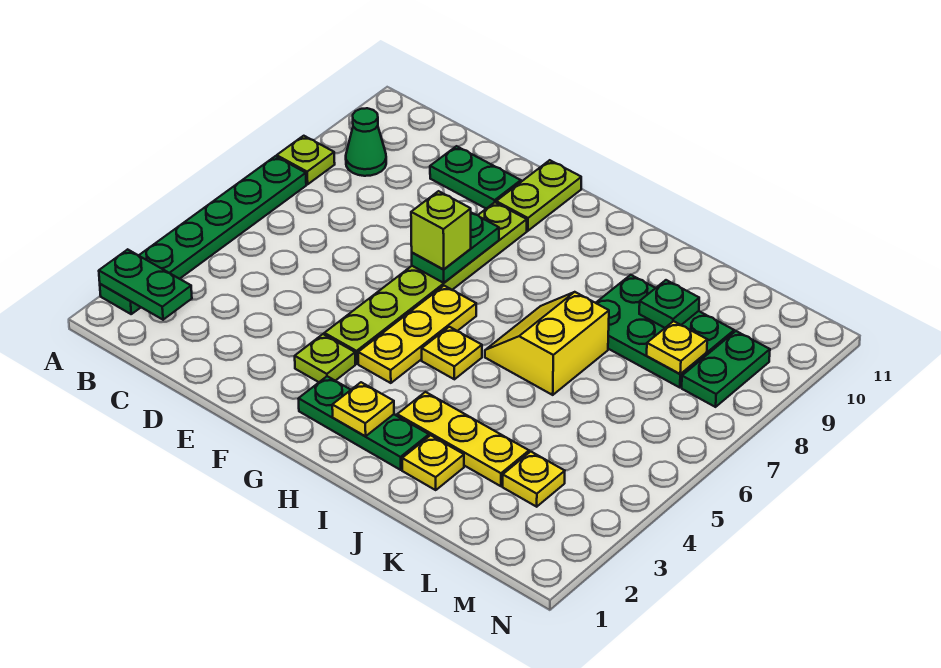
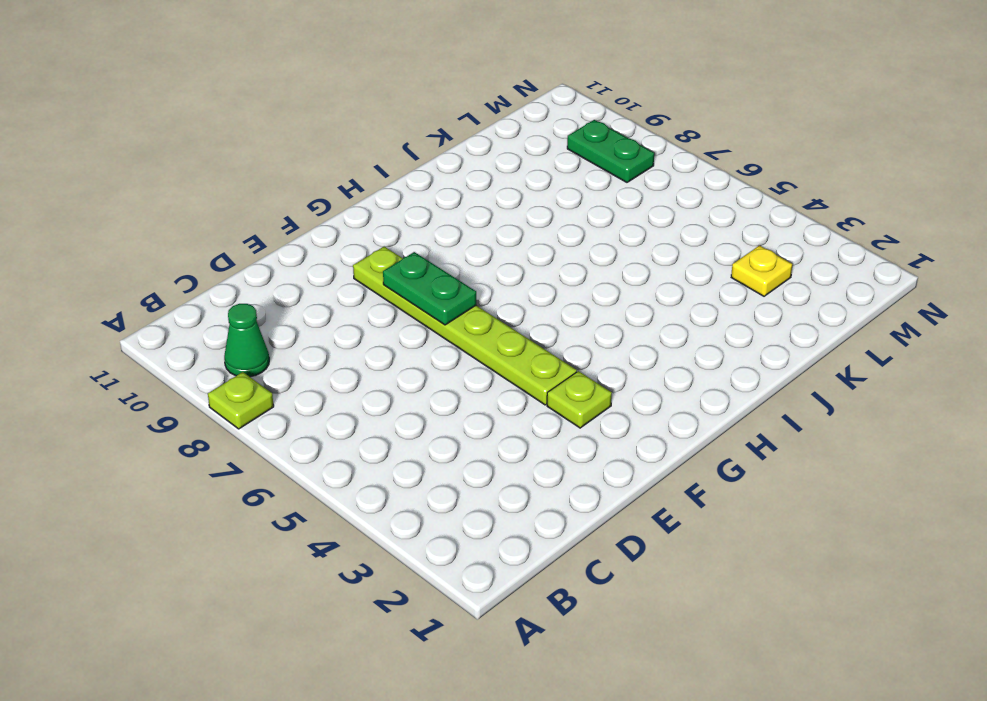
none -> green 1x6 plate [100,156,306,314]
none -> green 1x2 plate [430,146,521,209]
none -> lime 1x2 plate [496,160,581,231]

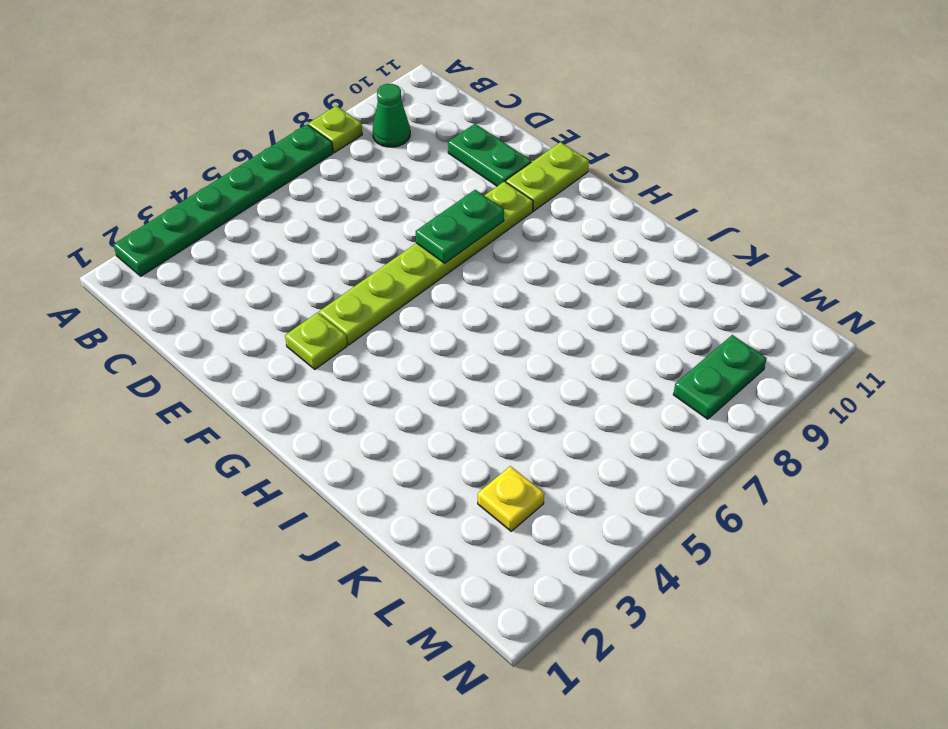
none -> green 1x3 plate [298,376,429,470]
none -> yellow 1x3 plate [358,286,476,383]
none -> yellow 1x1 plate [422,327,482,379]

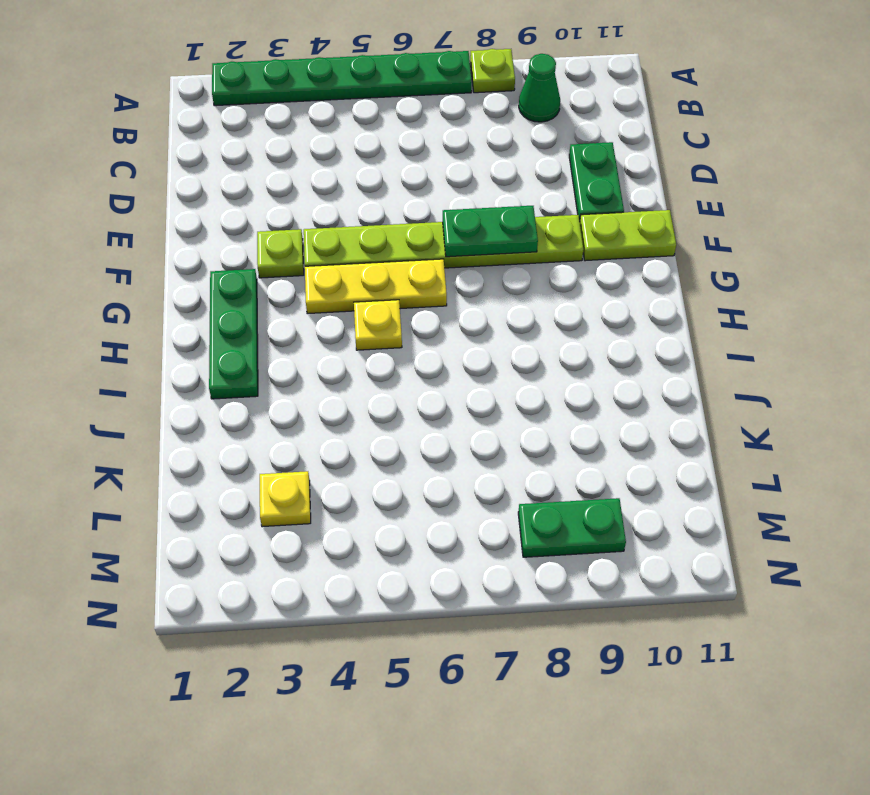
none -> yellow 1x3 plate [397,392,529,486]
none -> yellow 2x2 slope [485,292,609,395]
none -> yellow 1x1 plate [402,435,464,490]

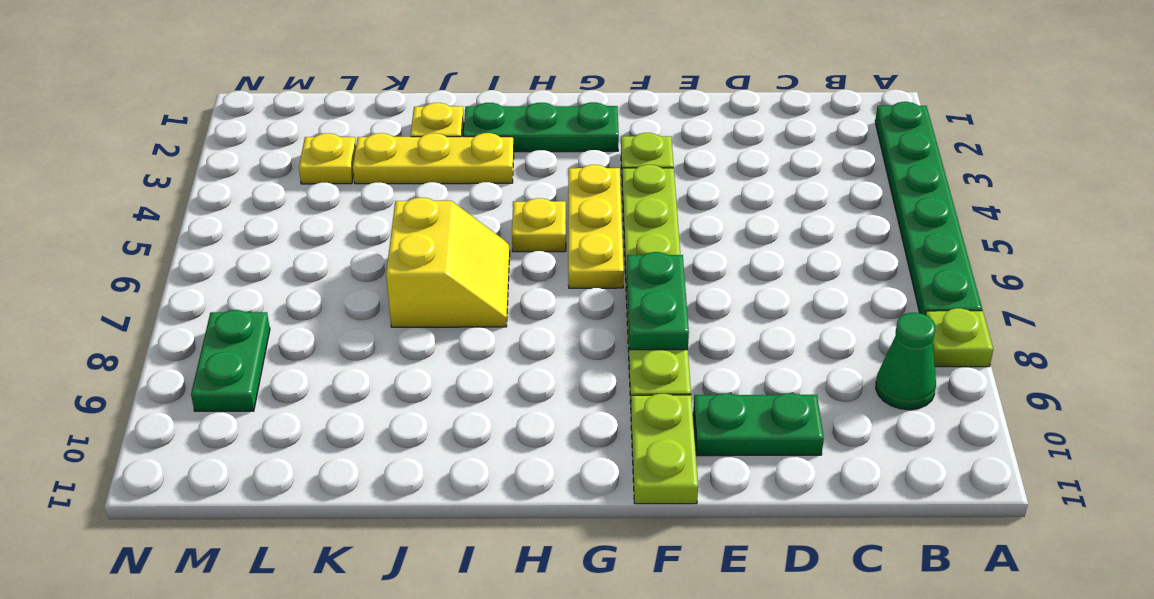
none -> green 2x3 plate [596,275,734,388]
none -> green 1x2 plate [99,249,192,320]
none -> yellow 1x1 plate [332,382,394,436]

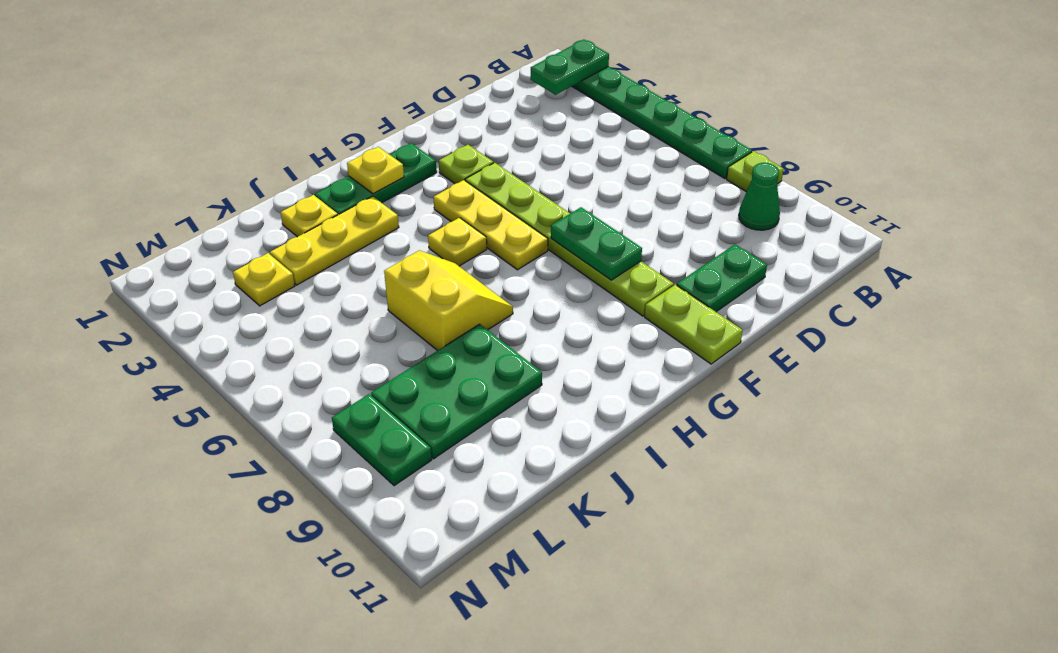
none -> green 1x1 plate [639,280,699,328]
none -> yellow 1x1 plate [647,321,707,374]
none -> lime 1x1 brick [411,191,471,270]

